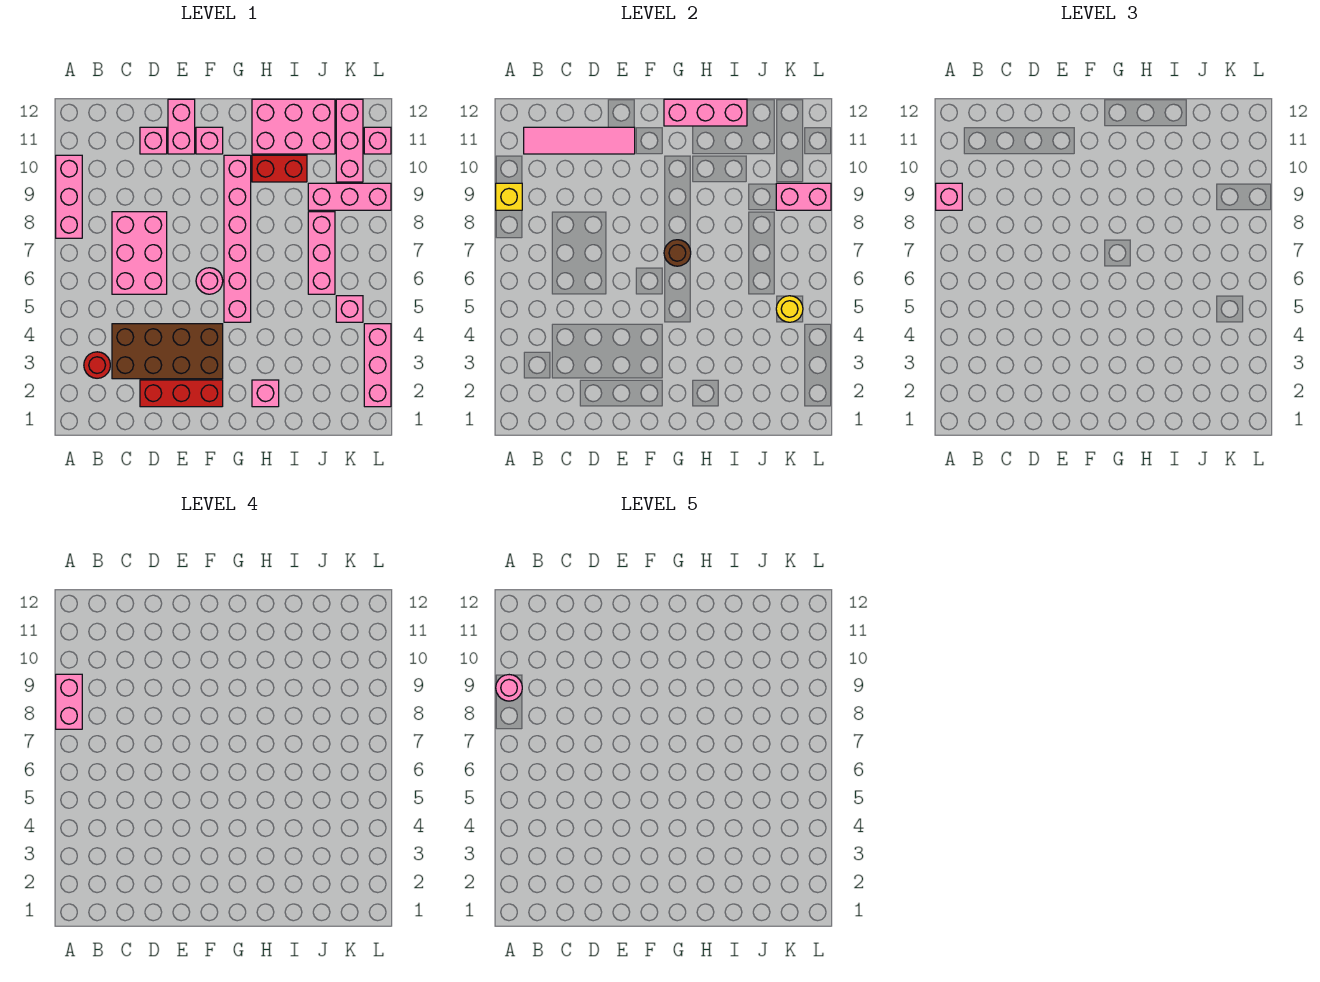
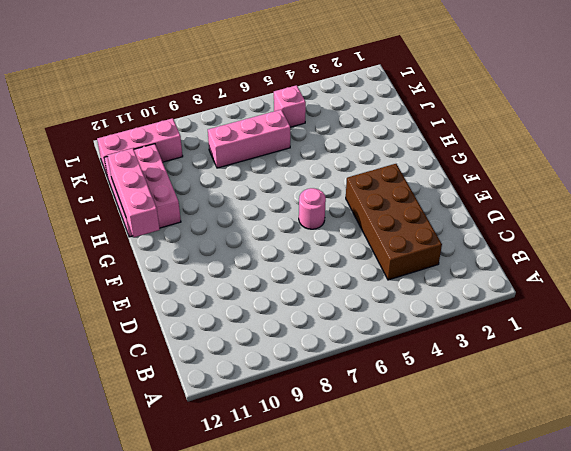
none -> pink 1x3 brick [56,155,82,238]
none -> red 1x1 round brick [84,352,110,378]
none -> pink 2x3 brick [112,212,167,294]

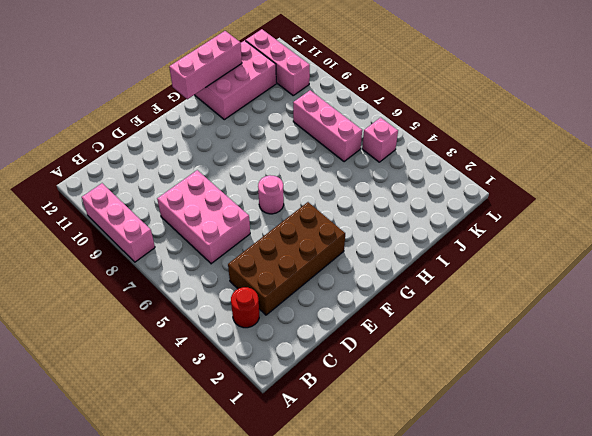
none -> red 1x3 brick [140,380,223,407]
none -> pink 1x1 brick [140,127,167,154]
none -> pink 1x2 brick [168,99,195,154]

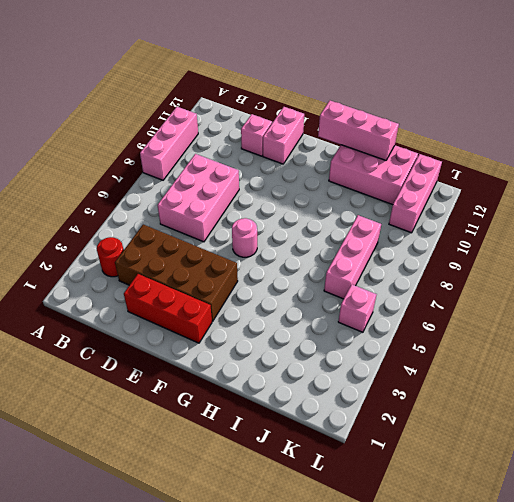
none -> pink 1x1 brick [196,127,223,154]
none -> pink 1x6 brick [224,155,251,322]
none -> pink 1x1 brick [252,380,279,407]

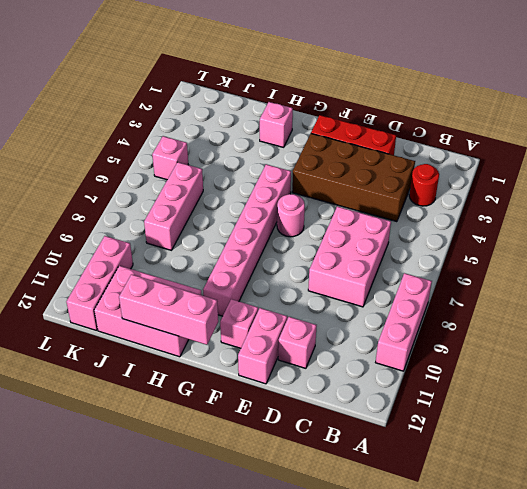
none -> red 1x2 brick [252,155,307,182]
none -> pink 1x3 brick [308,183,391,210]
none -> pink 1x3 brick [364,324,391,407]

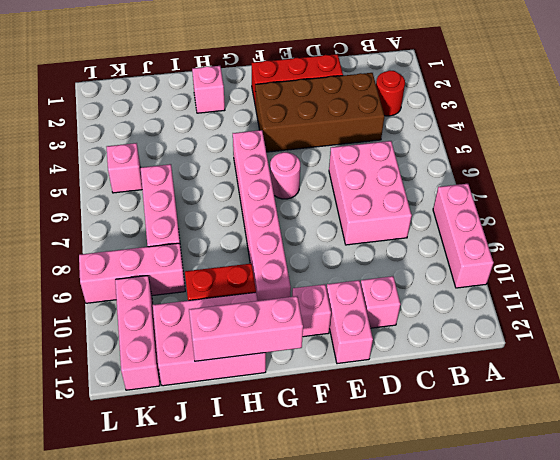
none -> pink 1x3 brick [364,324,391,407]
none -> pink 1x1 brick [364,127,391,154]
none -> yellow 1x1 brick [496,183,522,210]

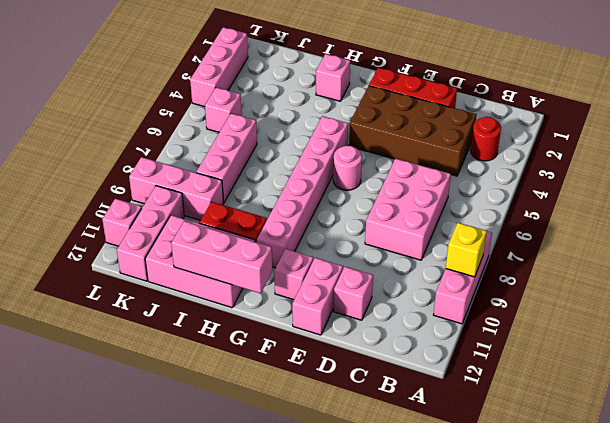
none -> pink 1x4 tile [524,127,635,154]
none -> brown 1x1 round brick [664,240,691,266]
none -> yellow 1x1 round brick [776,296,803,322]

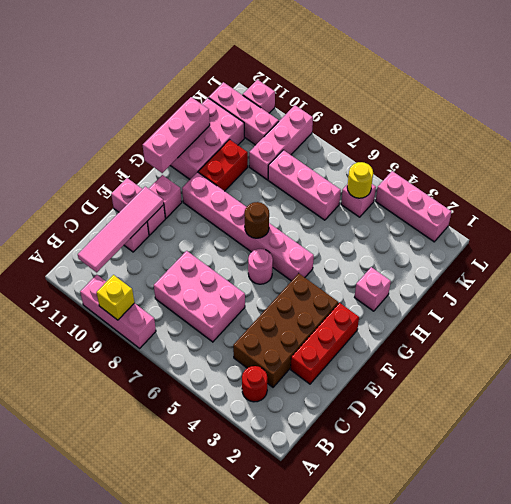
none -> pink 1x2 brick [776,183,831,210]
none -> pink 1x1 brick [936,183,962,210]
none -> pink 1x2 brick [56,674,82,729]

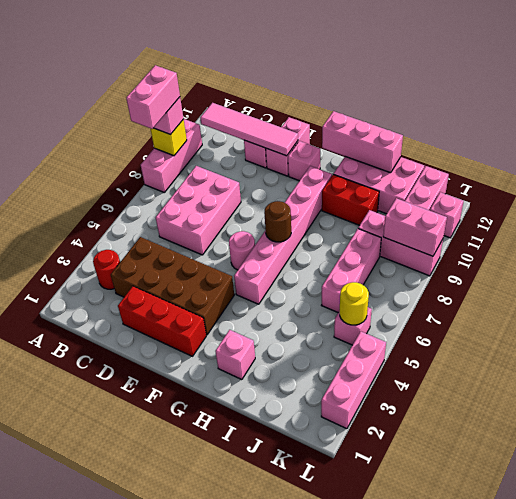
none -> pink 1x1 round brick [496,675,522,701]

